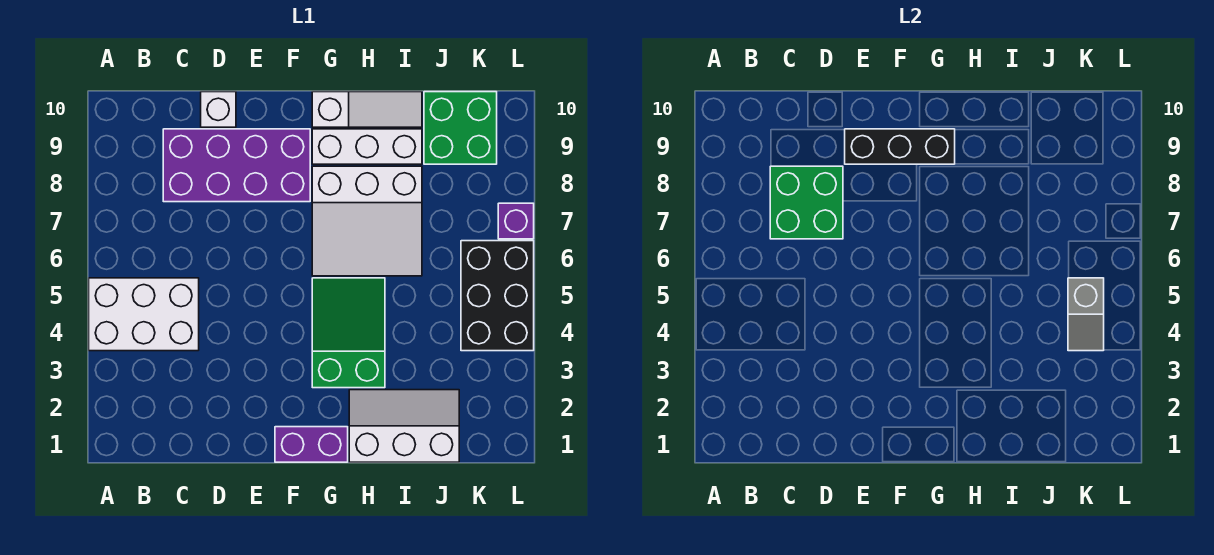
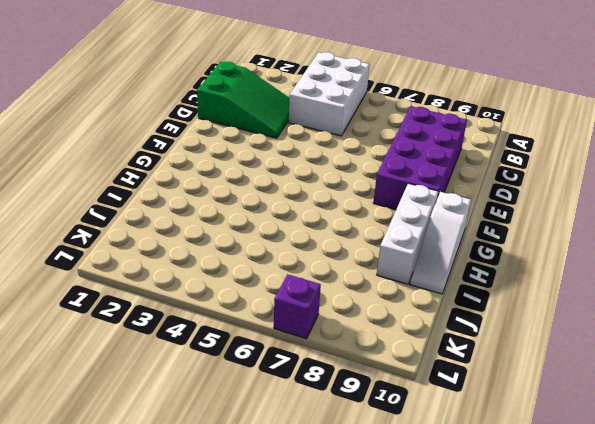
green 2x3 slope [197,62,289,138] -> green 2x3 slope moved to [312,278,385,388]
none -> white 1x1 brick [201,92,236,127]
none -> purple 1x2 brick [275,427,348,462]
none -> white 3x3 slope [312,166,422,276]

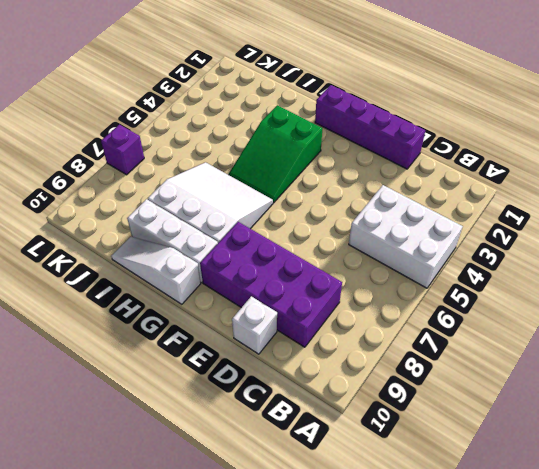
purple 1x4 brick [315,85,425,169] -> purple 1x2 brick [275,427,348,462]
none -> white 2x3 slope [349,390,459,462]
none -> green 2x2 brick [424,92,497,164]
none -> black 2x3 brick [461,241,534,351]

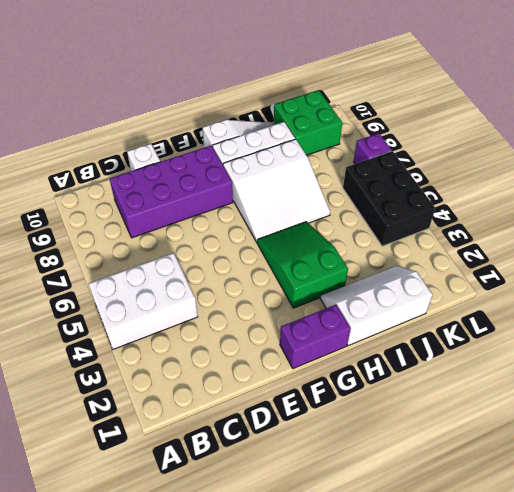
none -> green 2x2 brick [770,166,843,239]
none -> black 1x3 brick [845,129,955,164]
none -> grey 1x2 slope [1068,278,1104,351]

